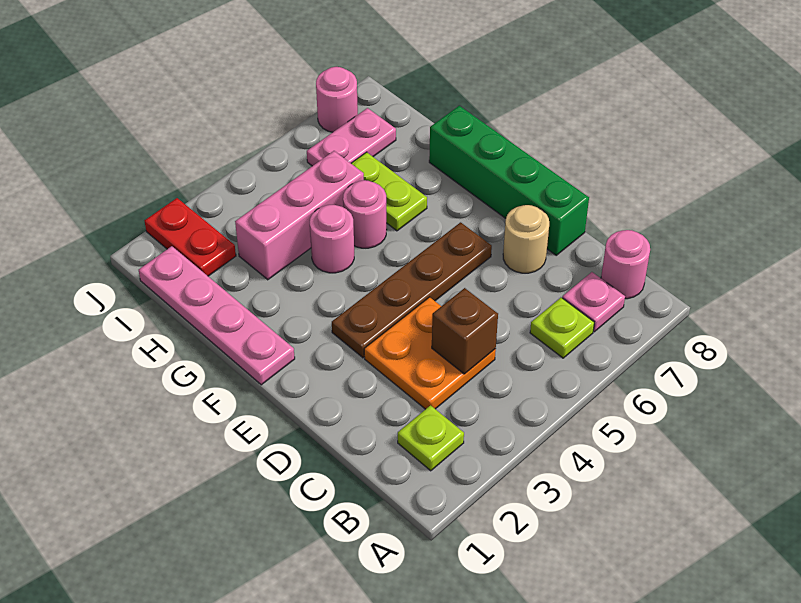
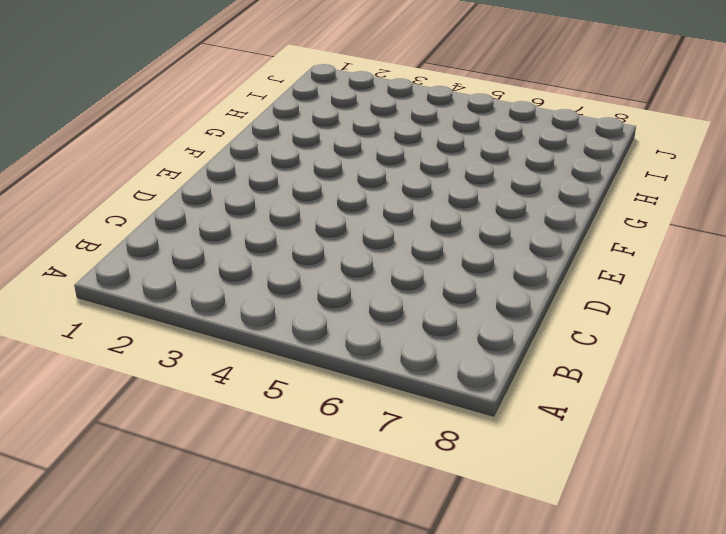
none -> lime 1x1 plate [398,405,464,471]
none -> lime 1x1 plate [530,298,594,358]
none -> pink 1x1 plate [562,272,625,332]

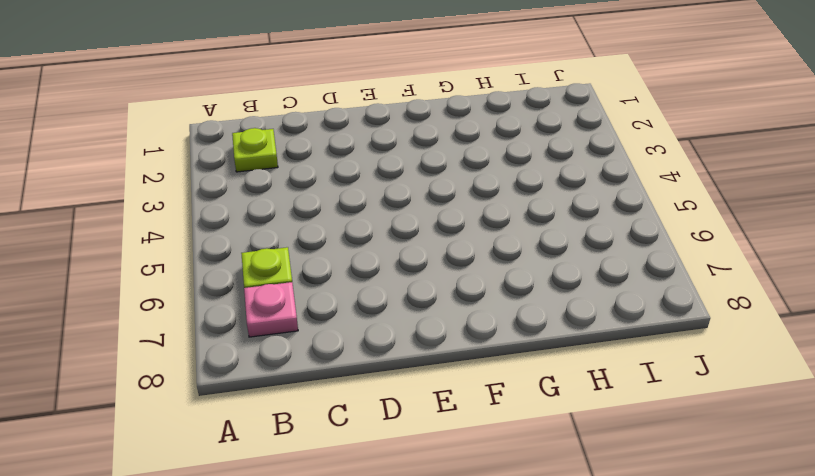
none -> pink 1x1 round brick [601,230,650,299]
none -> orange 2x2 plate [364,297,496,409]
none -> tan 1x1 round brick [503,205,549,273]

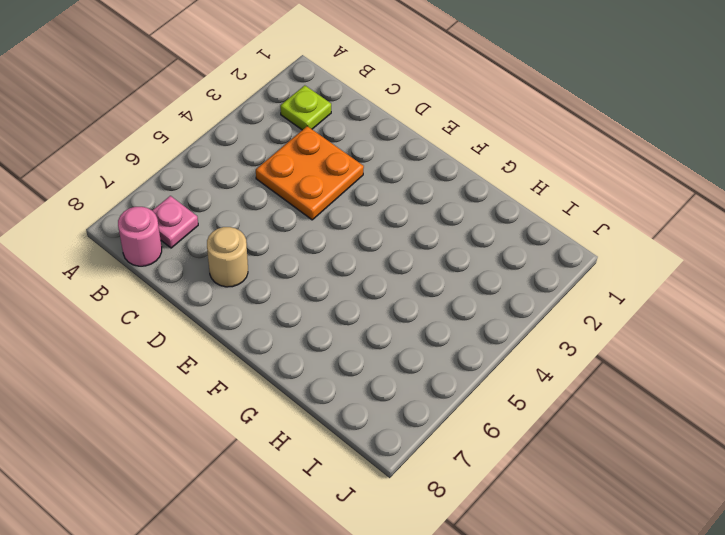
none -> lime 1x1 plate [530,298,594,358]
none -> green 1x4 brick [429,106,589,255]
none -> brown 1x4 plate [332,222,492,358]

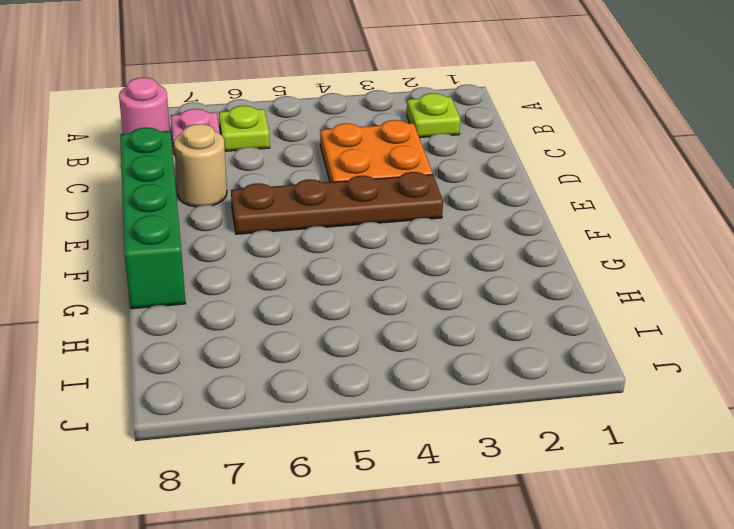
none -> pink 1x4 plate [139,246,295,385]
none -> pink 1x1 round brick [310,205,354,273]
none -> pink 1x1 round brick [343,180,387,248]

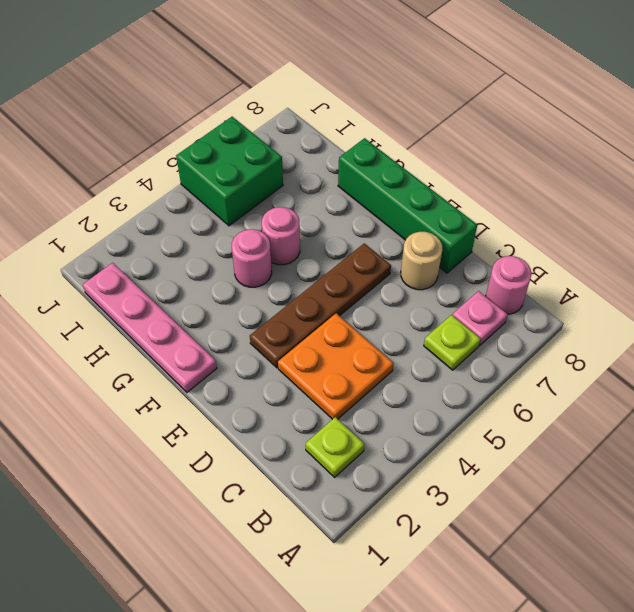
green 2x2 brick [176,117,283,226] -> pink 1x2 plate [307,108,396,166]
none -> lime 1x2 plate [351,152,427,231]
none -> pink 1x3 brick [235,151,364,280]
none -> red 1x2 plate [145,198,236,276]

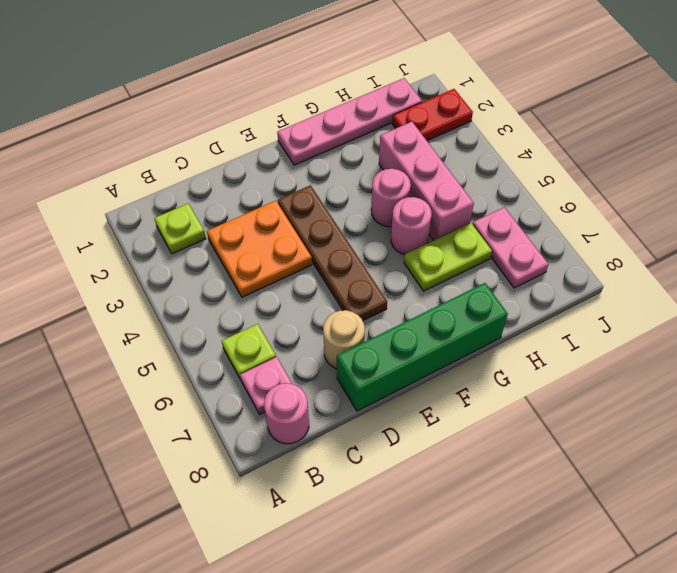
none -> pink 1x1 round brick [316,67,358,132]
none -> brown 1x1 brick [432,288,498,374]

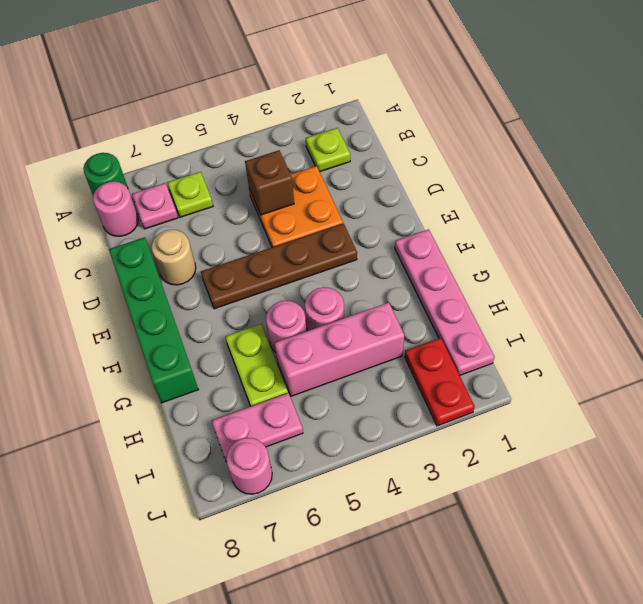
green 1x1 round brick [83,153,128,196] -> none

